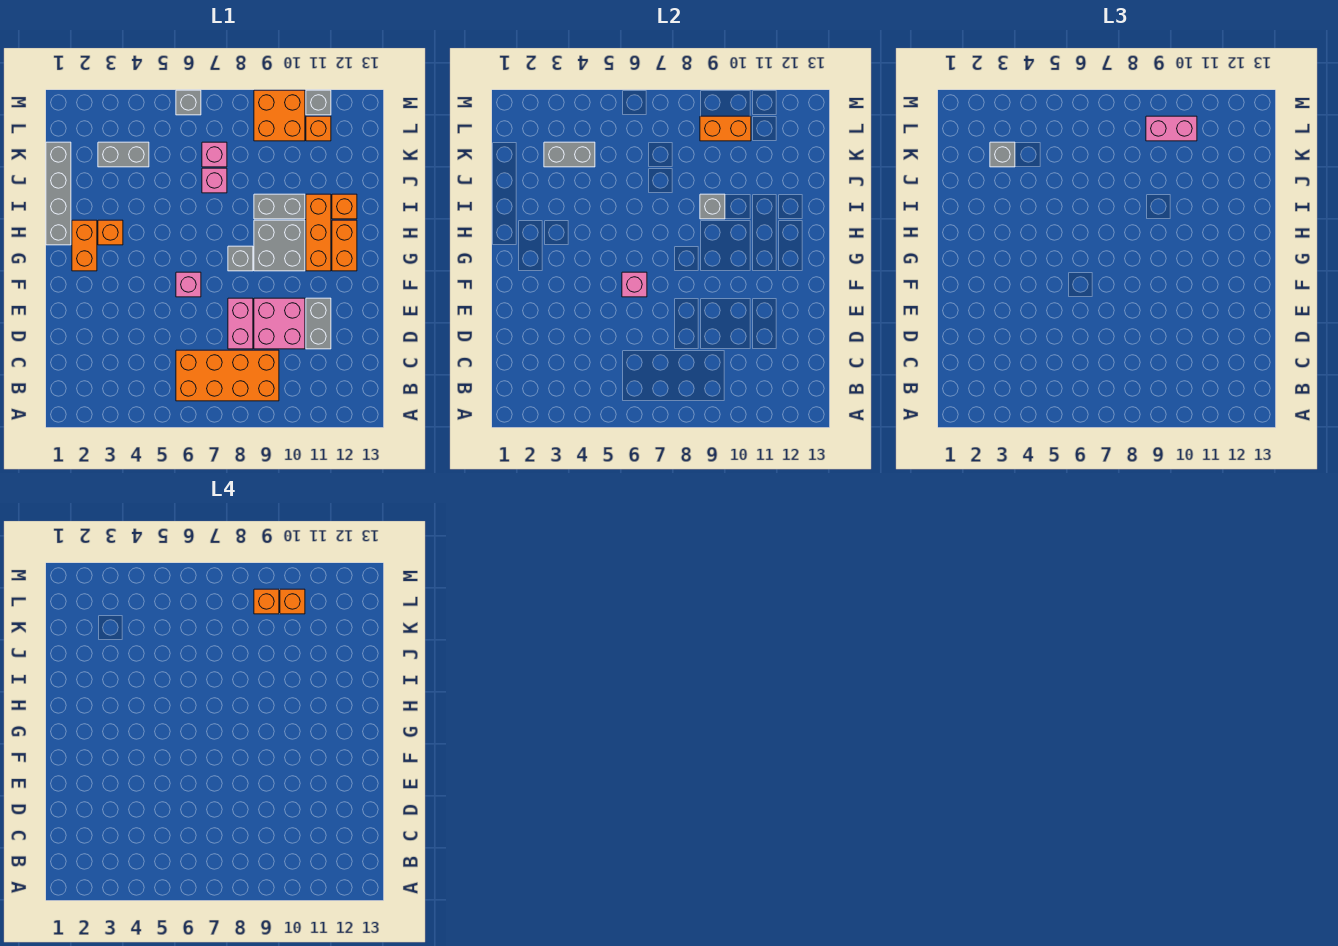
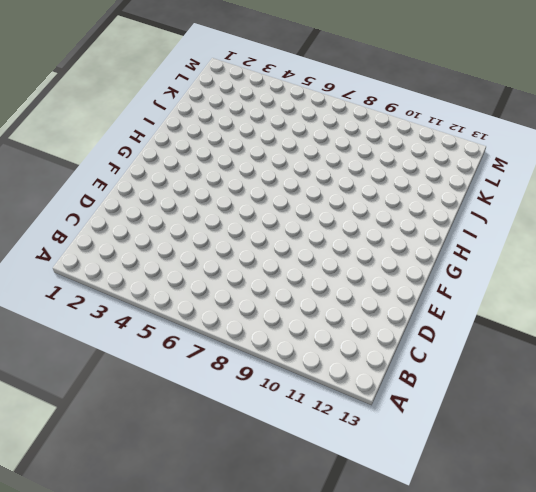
none -> orange 2x4 brick [176,350,279,401]
none -> pink 1x2 brick [228,298,253,349]
none -> pink 2x2 brick [254,298,305,349]

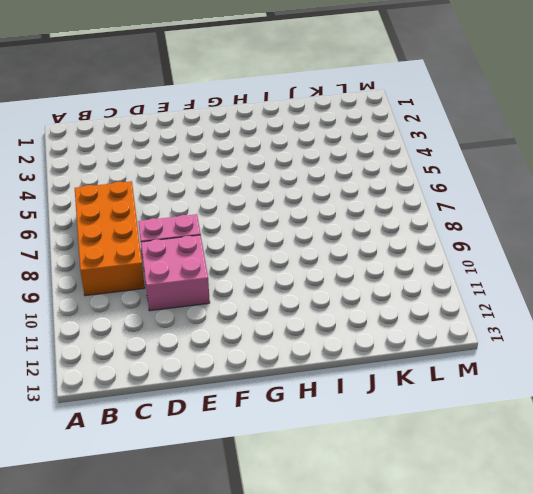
none -> grey 1x2 brick [306,298,331,349]
none -> pink 1x1 brick [176,272,201,297]
none -> orange 1x2 brick [72,220,97,271]

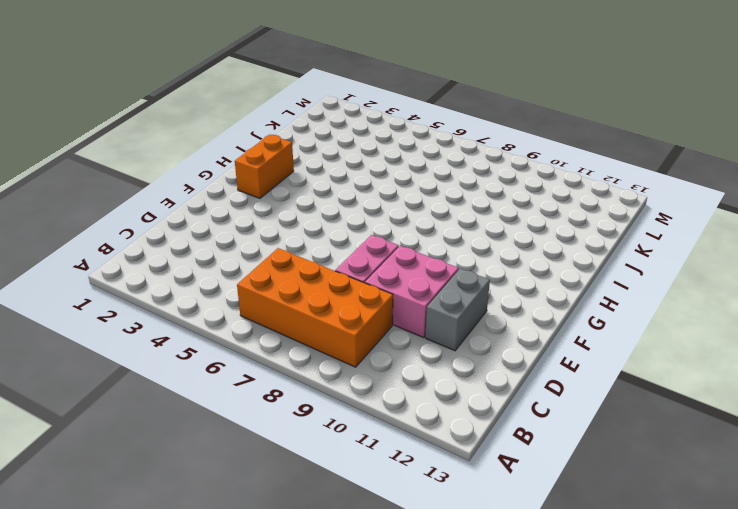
none -> pink 1x1 brick [176,272,201,297]
none -> grey 1x1 brick [228,246,253,271]
none -> grey 2x2 brick [254,220,305,271]

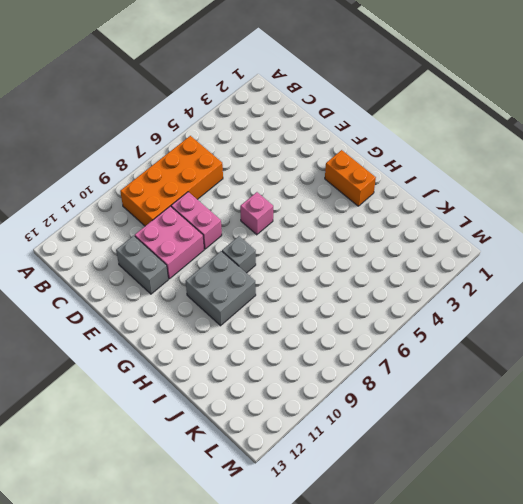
none -> orange 1x3 brick [306,194,331,271]
none -> orange 1x2 brick [332,220,357,271]
none -> grey 1x4 brick [46,142,71,245]

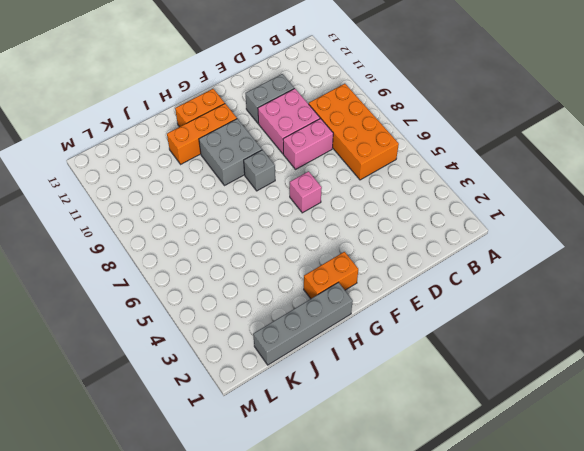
none -> orange 1x1 brick [98,220,123,245]
none -> grey 1x2 brick [254,194,305,219]
none -> orange 1x1 brick [332,194,357,219]

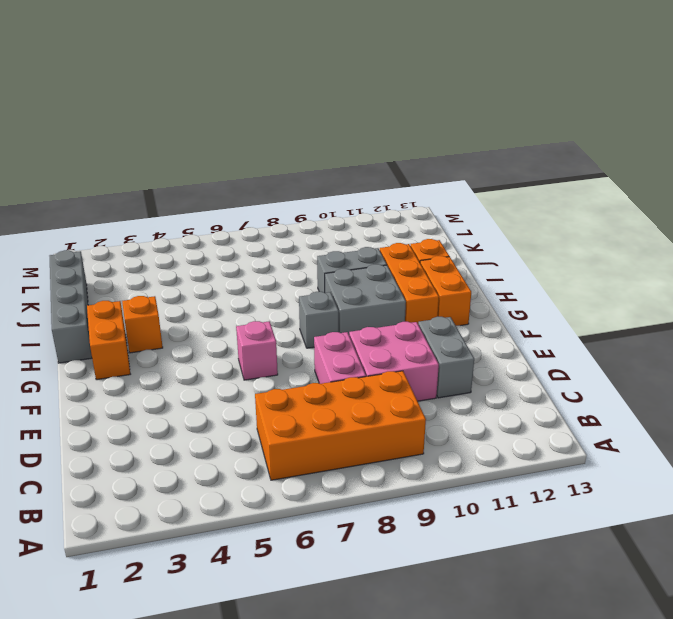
none -> pink 1x1 brick [202,168,227,193]
none -> grey 1x2 brick [98,142,149,167]
none -> pink 1x1 brick [202,142,227,167]

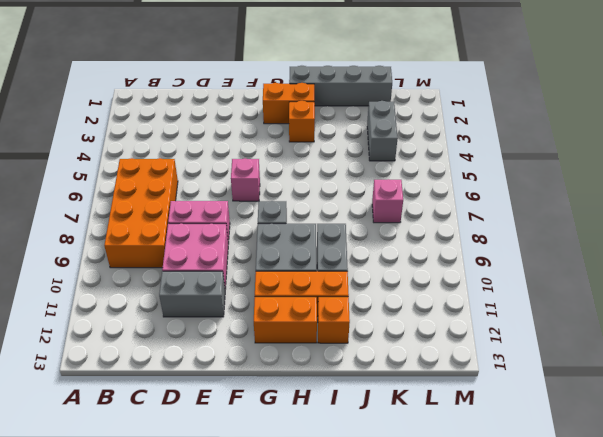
none -> pink 1x1 brick [202,168,227,193]
none -> orange 2x2 brick [254,90,305,141]
none -> orange 1x1 brick [306,116,331,141]

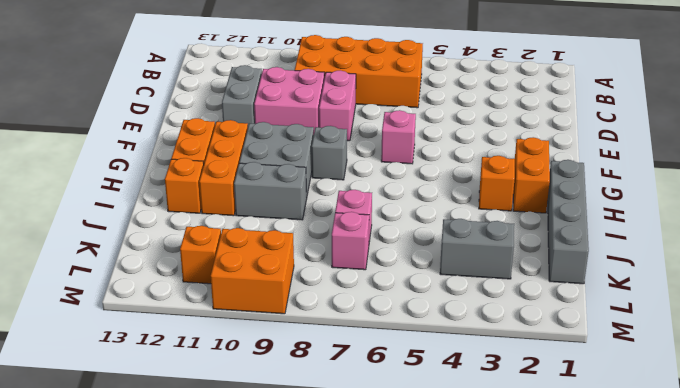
none -> grey 1x1 brick [176,90,201,115]
none -> grey 1x1 brick [306,90,331,115]
none -> pink 1x1 brick [622,272,647,297]

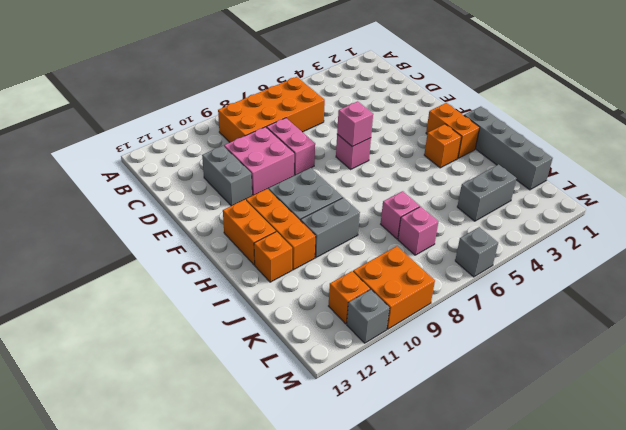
none -> grey 1x1 brick [228,246,253,271]
none -> grey 1x1 brick [700,194,725,219]
none -> grey 1x2 brick [544,142,595,167]

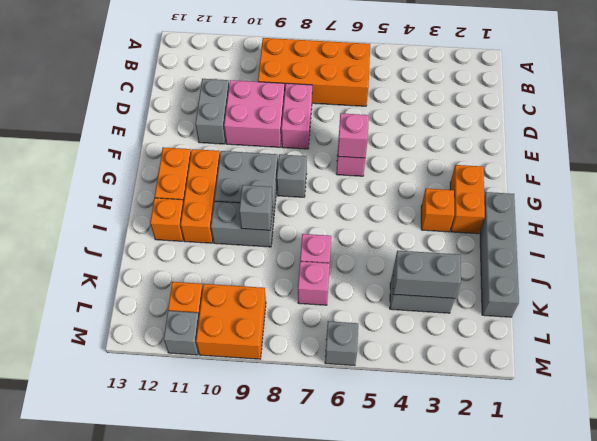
none -> orange 1x2 brick [700,116,751,141]
none -> grey 1x1 brick [990,142,1015,167]
none -> pink 1x2 brick [1146,116,1197,141]

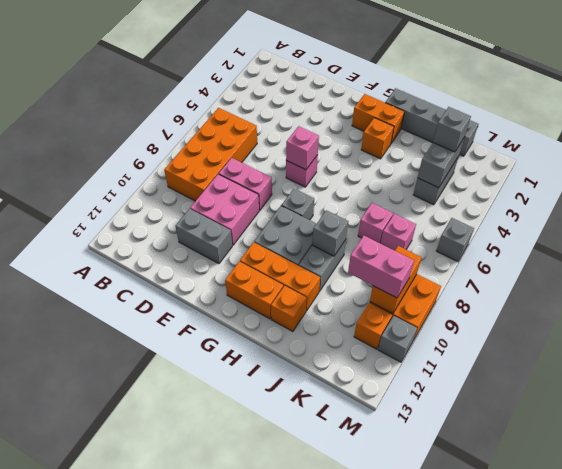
pink 1x2 brick [348,236,414,298] -> pink 1x2 brick turned to [1146,116,1197,141]
none -> orange 1x1 brick [254,589,279,614]
none -> orange 1x1 brick [280,589,305,614]

